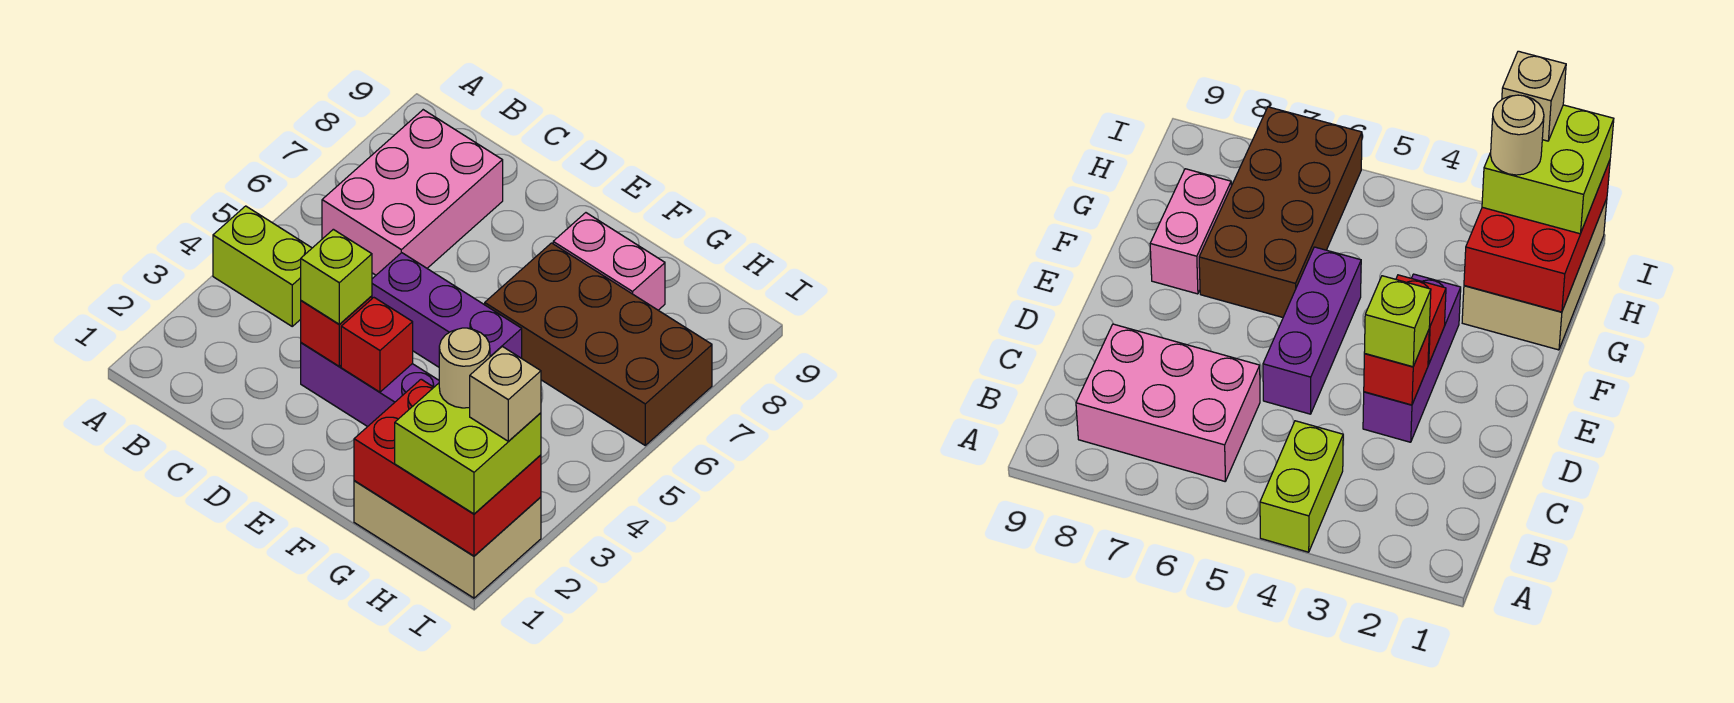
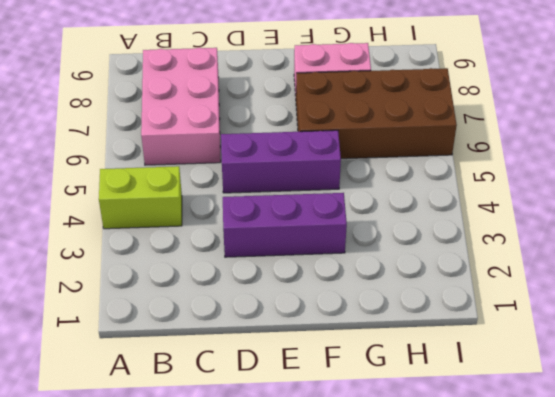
none -> tan 2x3 brick [354,481,541,598]
none -> red 1x1 brick [301,296,372,366]
none -> red 1x1 brick [341,298,413,392]

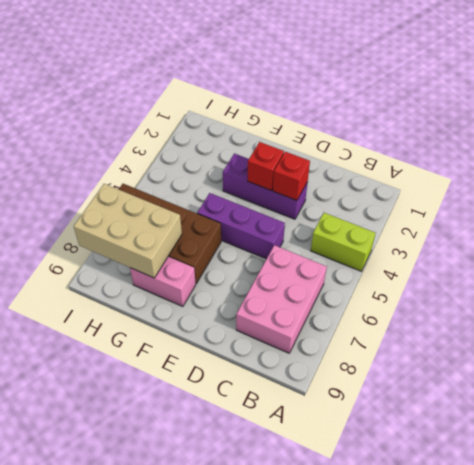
tan 2x3 brick [74,184,182,278] -> tan 2x3 brick moved to [354,481,541,598]
none -> red 2x3 brick [354,379,541,556]
none -> lime 1x1 brick [301,229,372,324]
none -> lime 2x2 brick [395,383,541,514]

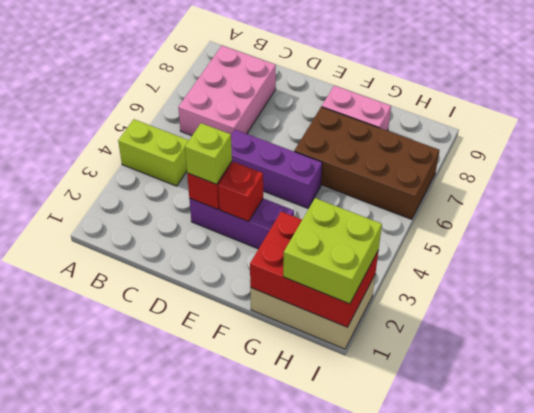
none -> tan 1x1 round brick [439,328,490,408]
none -> tan 1x1 brick [470,346,541,441]

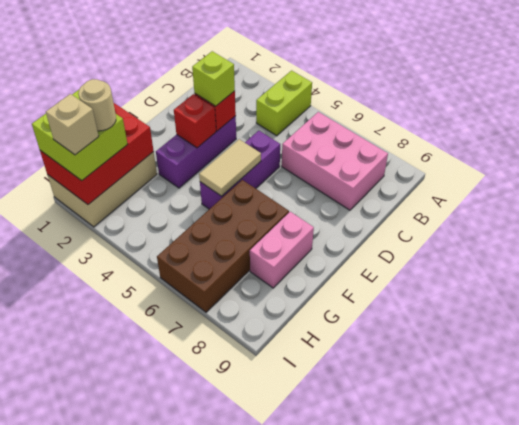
tan 1x2 tile [199,139,261,196] -> none

